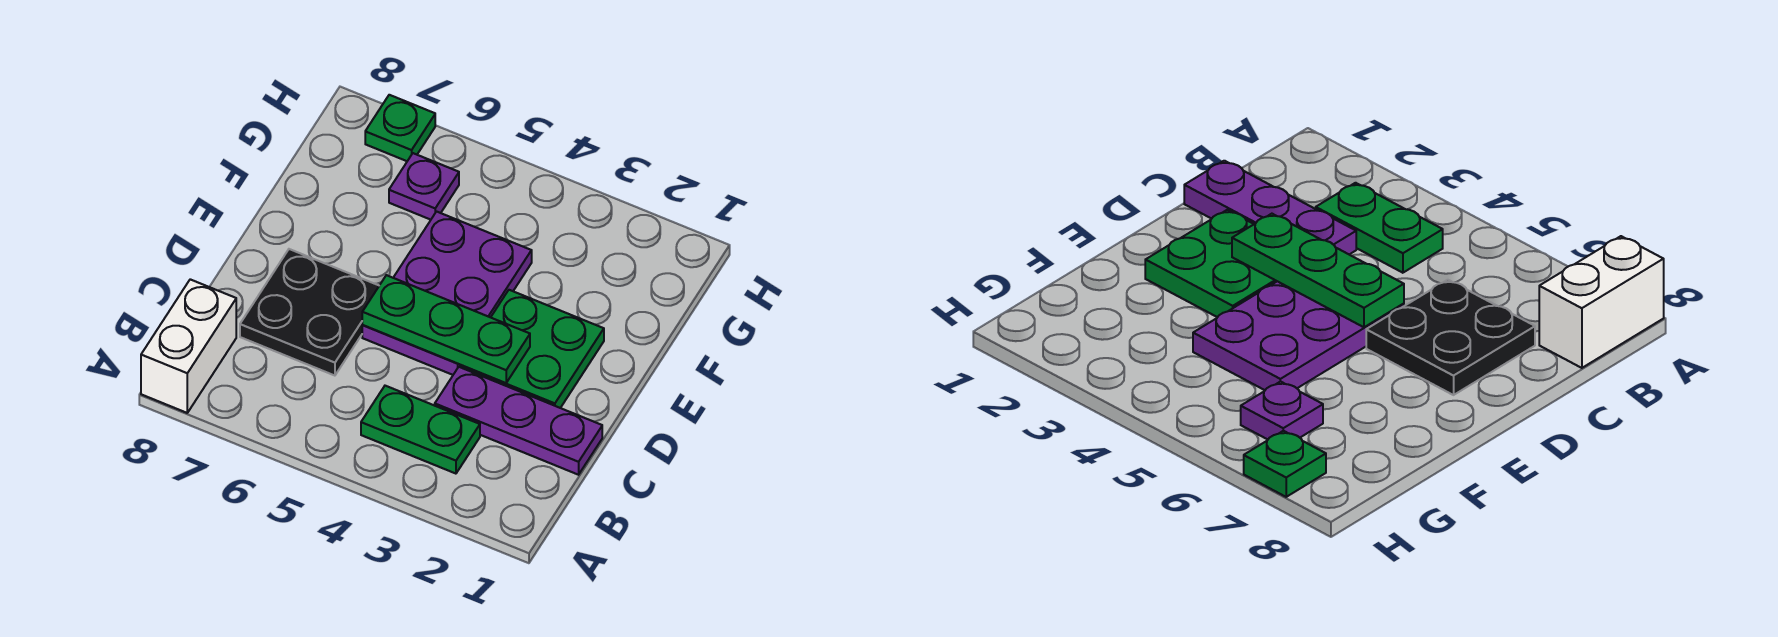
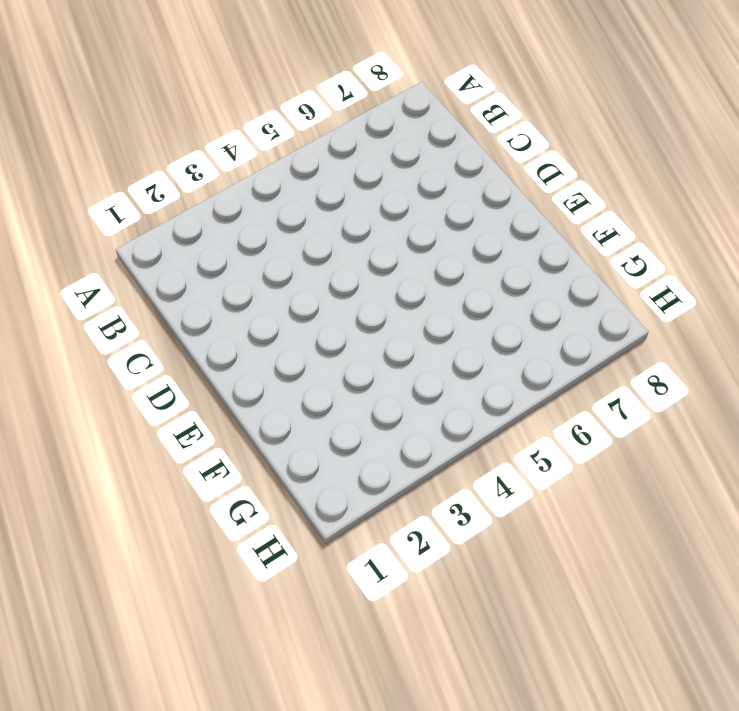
none -> white 1x2 brick [141,279,236,413]
none -> green 1x2 plate [361,386,480,474]

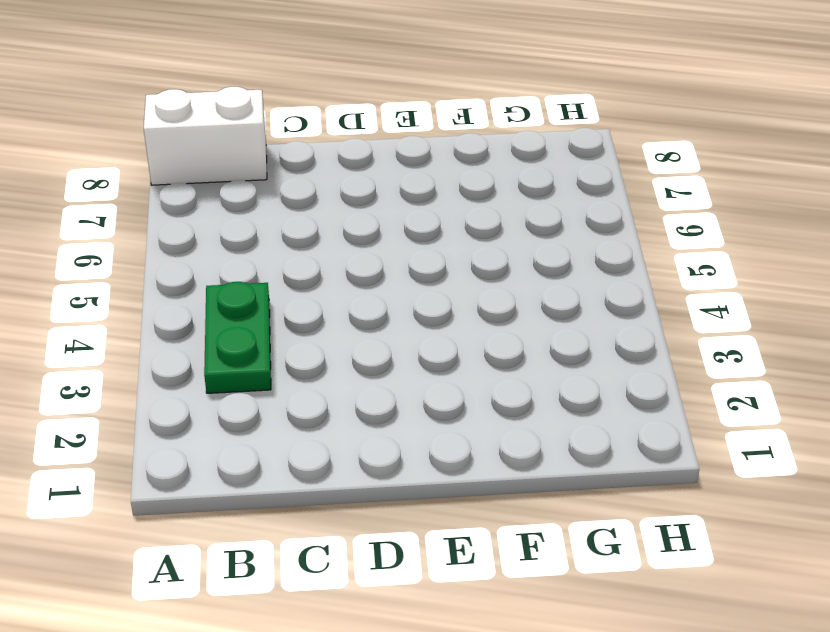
none -> purple 1x3 plate [435,367,602,475]
none -> black 2x2 plate [240,249,379,376]

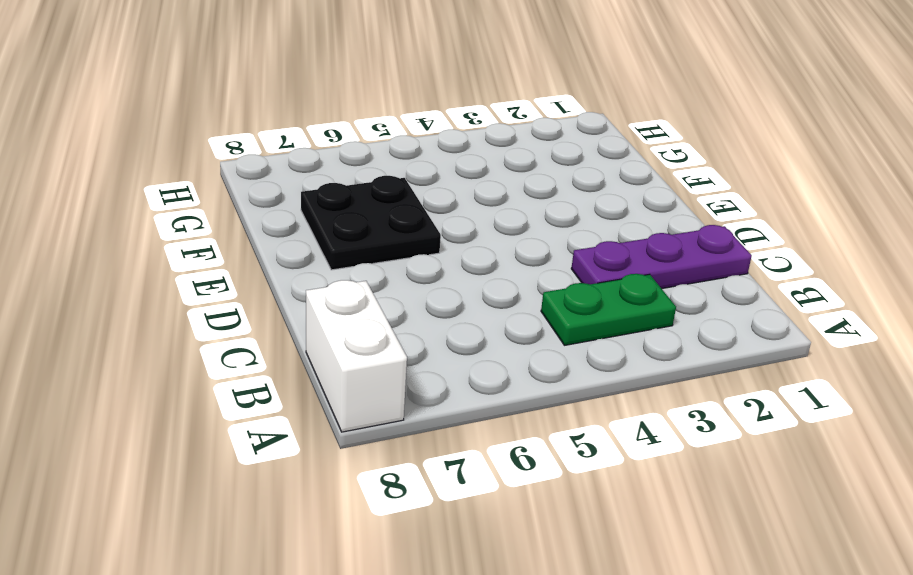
black 2x2 plate [301,176,441,270] -> black 2x2 plate moved to [240,249,379,376]
none -> green 2x2 plate [460,290,604,408]
none -> purple 2x3 plate [362,212,532,375]

